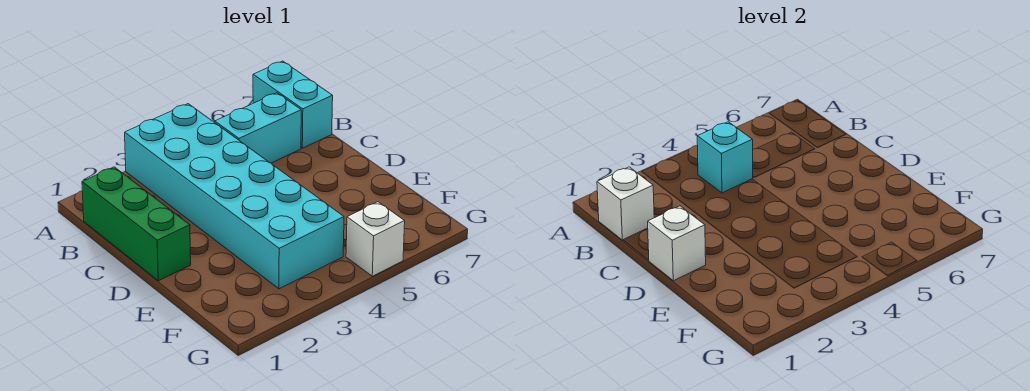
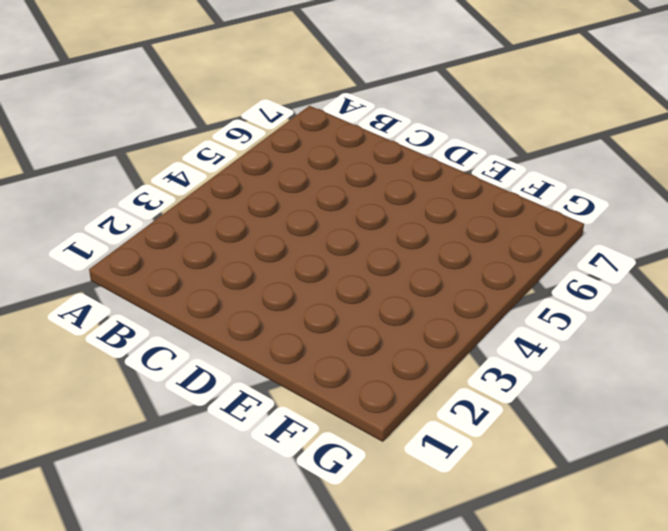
none -> cyan 2x6 brick [125,104,344,289]
none -> cyan 1x2 brick [253,61,333,148]

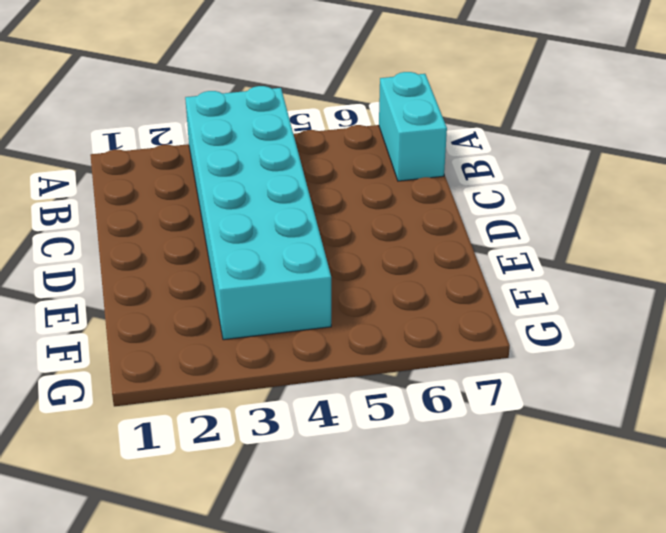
none -> green 1x3 brick [82,167,191,281]
none -> cyan 1x2 brick [215,93,301,163]

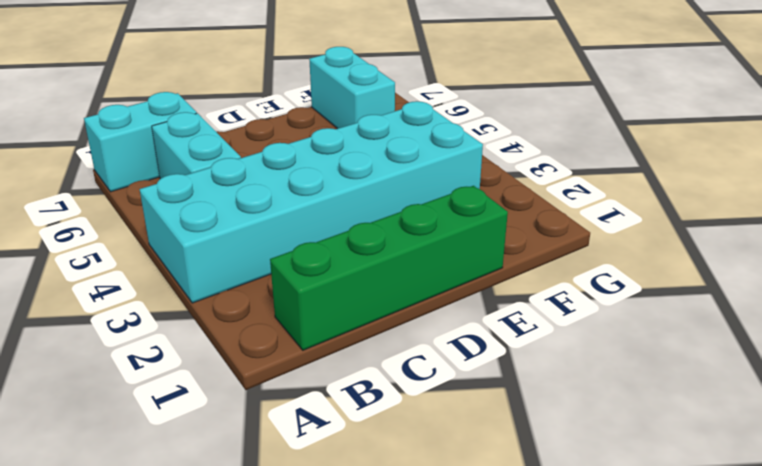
green 1x4 brick [270,186,508,350] -> green 1x3 brick [82,167,191,281]
cyan 1x2 brick [309,47,395,129] -> none
none -> white 1x1 brick [346,202,405,276]
none -> white 1x1 brick [597,167,654,240]

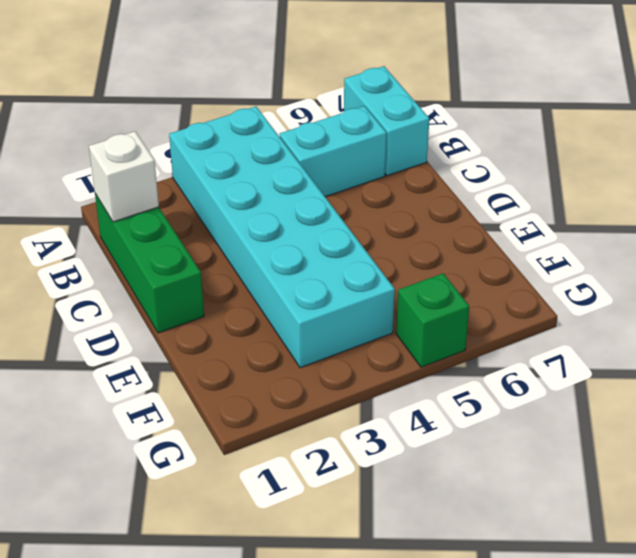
green 1x1 brick [396,273,469,367] -> white 1x1 brick [346,202,405,276]
none -> cyan 1x1 brick [697,122,753,193]
none -> white 1x1 brick [648,206,706,281]

